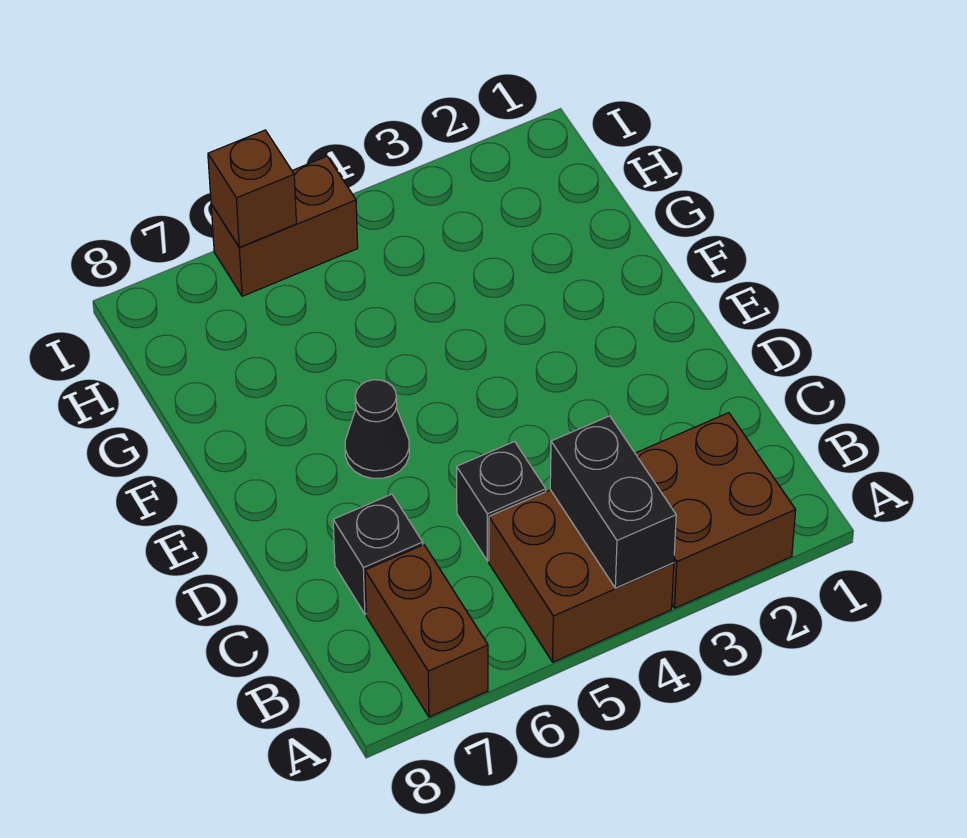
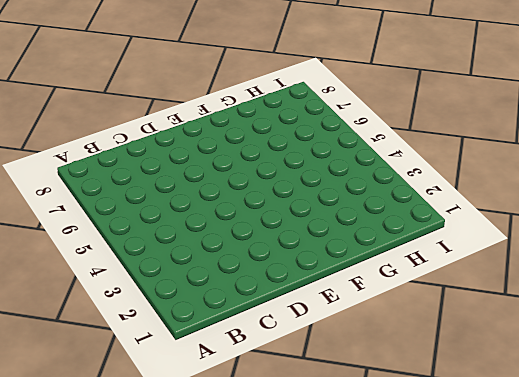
none -> brown 2x2 brick [635,413,796,608]
none -> brown 2x2 brick [489,490,674,662]

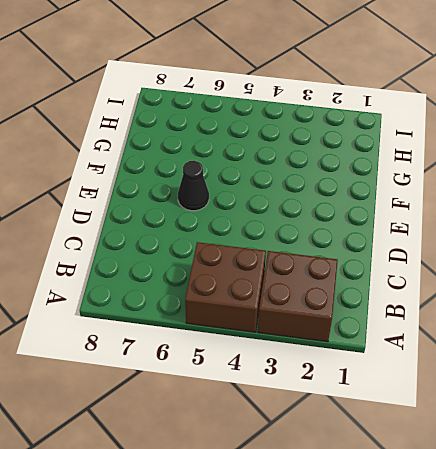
none -> brown 1x2 brick [365,545,488,717]
none -> black 1x1 brick [457,442,546,561]

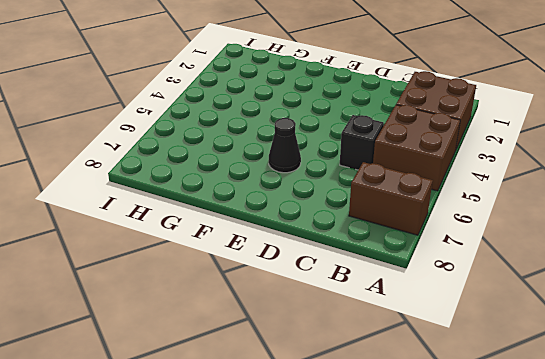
none -> black 1x1 brick [333,494,423,614]
none -> brown 1x2 brick [211,156,358,296]

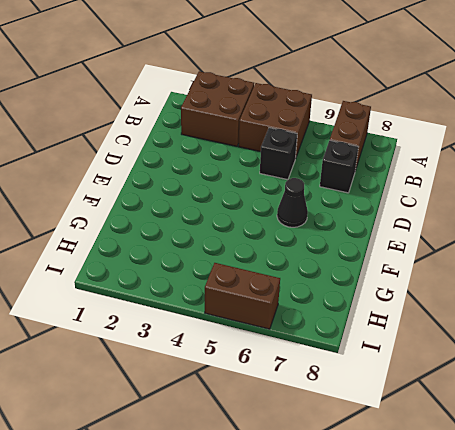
none -> black 1x2 brick [550,416,676,588]
none -> brown 1x1 brick [208,130,296,247]

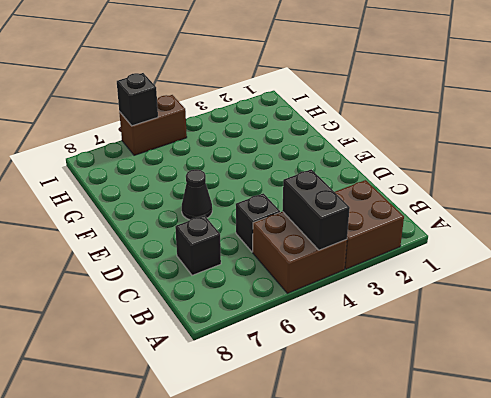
black 1x1 brick [117,73,158,126] -> brown 1x1 brick [208,130,296,247]
none -> brown 1x2 brick [365,545,488,717]

